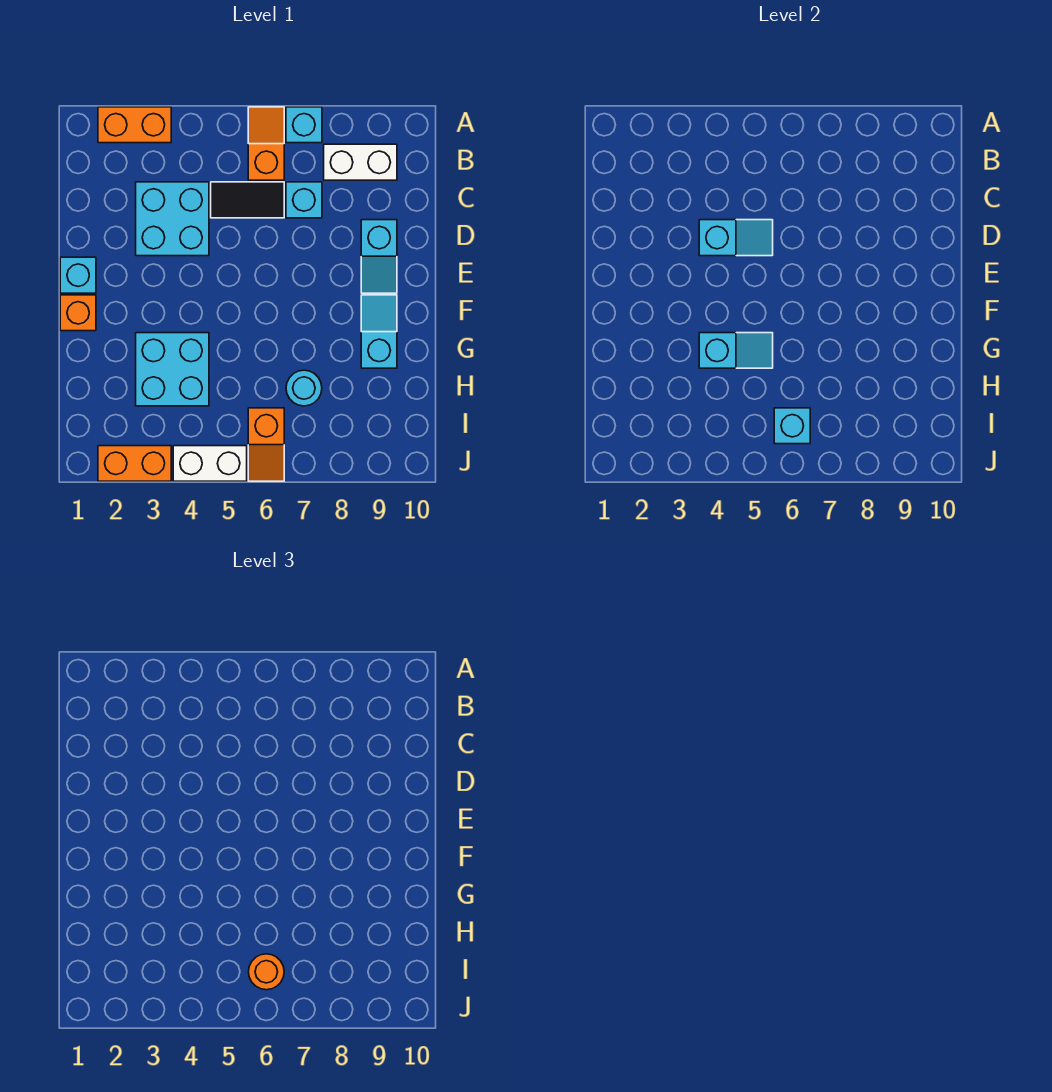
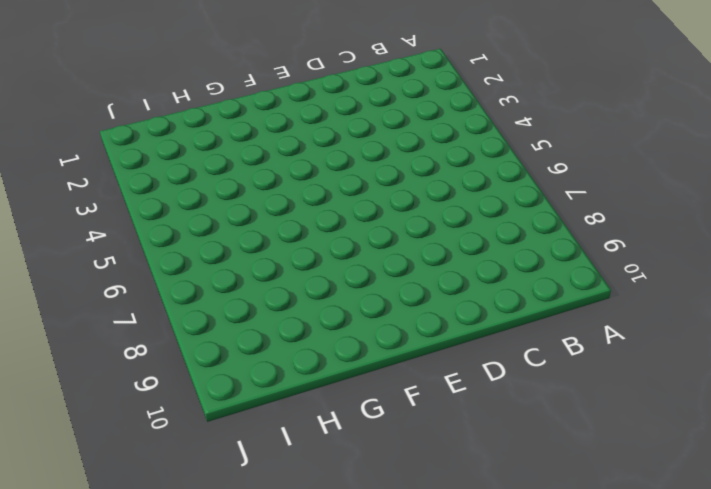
none -> orange 1x2 brick [98,107,171,143]
none -> orange 1x2 slope [248,107,284,180]
none -> cyan 1x1 brick [286,107,322,143]

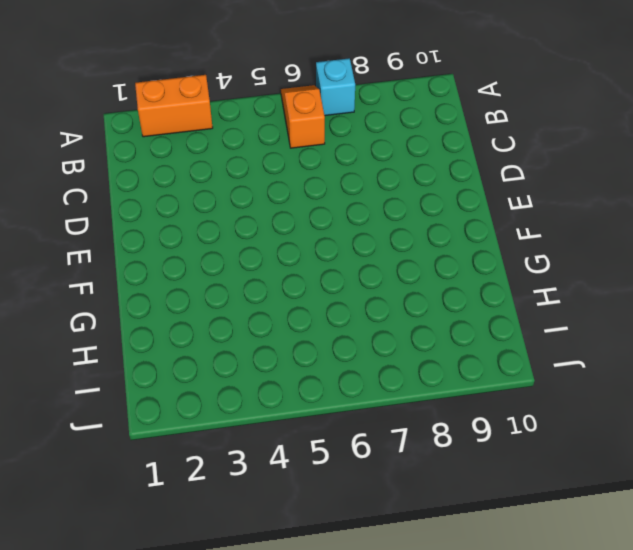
none -> white 1x2 brick [324,144,397,180]
none -> cyan 2x2 brick [136,182,209,256]
none -> black 1x2 tile [211,182,284,218]

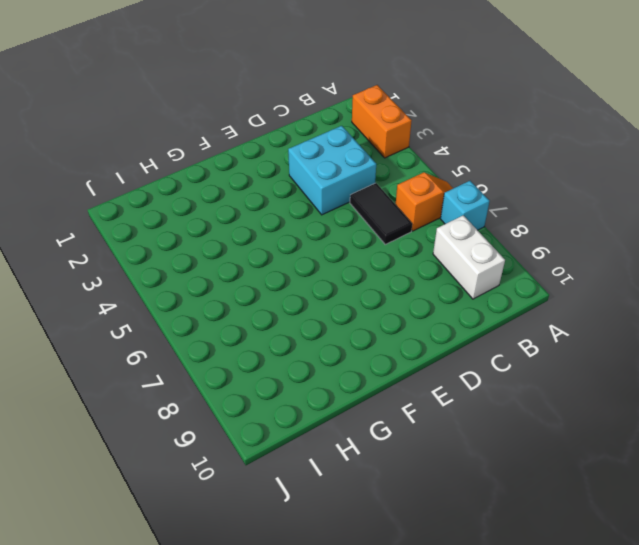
none -> cyan 1x1 brick [286,182,322,218]
none -> cyan 1x2 slope [361,220,397,293]
none -> cyan 1x1 brick [60,257,96,293]

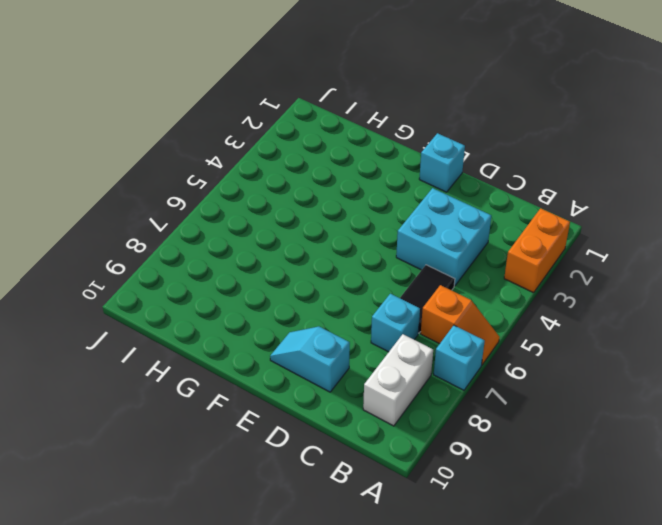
none -> orange 1x1 brick [60,295,96,331]
none -> cyan 1x2 slope [361,295,397,368]
none -> cyan 2x2 brick [136,333,209,406]

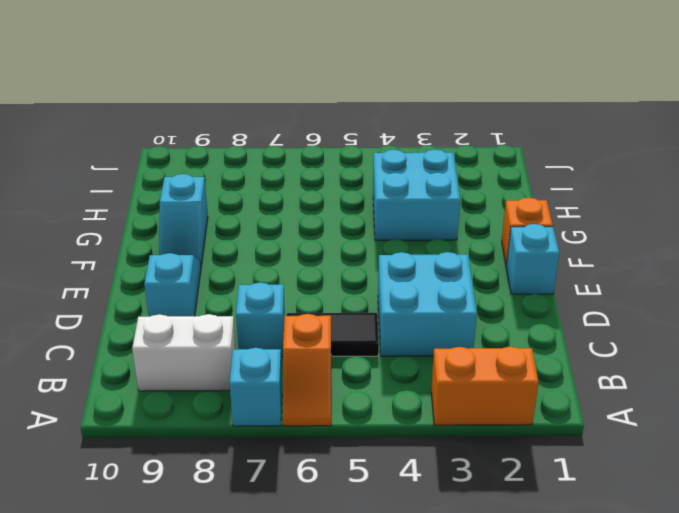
none -> cyan 1x1 round brick [286,370,322,406]
none -> orange 1x2 slope [248,408,284,481]
none -> orange 1x2 brick [98,446,171,481]

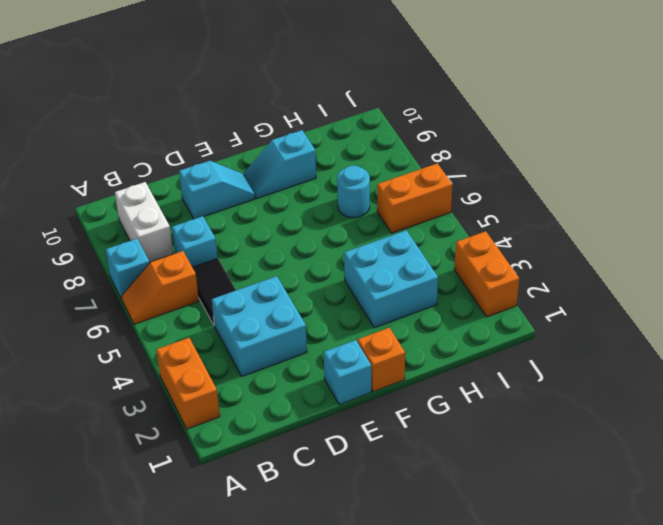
orange 1x2 brick [377,163,452,233] -> orange 1x2 slope [248,408,284,481]
none -> white 1x2 brick [173,446,247,481]
none -> cyan 1x2 slope [699,220,773,256]
none -> cyan 1x2 slope [699,333,773,368]

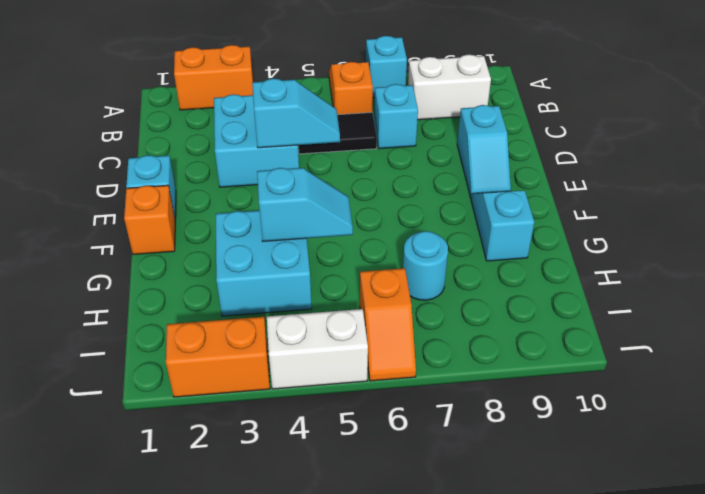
none -> cyan 1x1 brick [774,408,810,444]
none -> orange 1x1 round brick [249,954,284,990]

